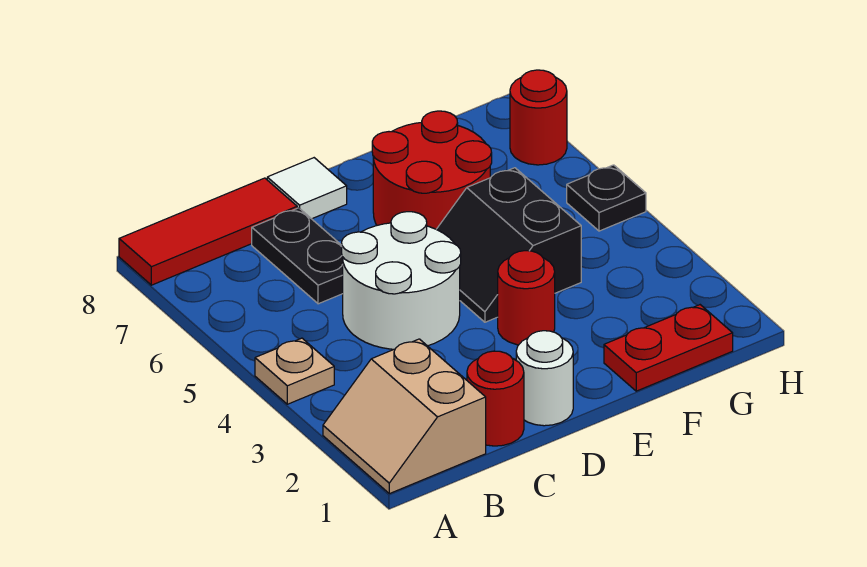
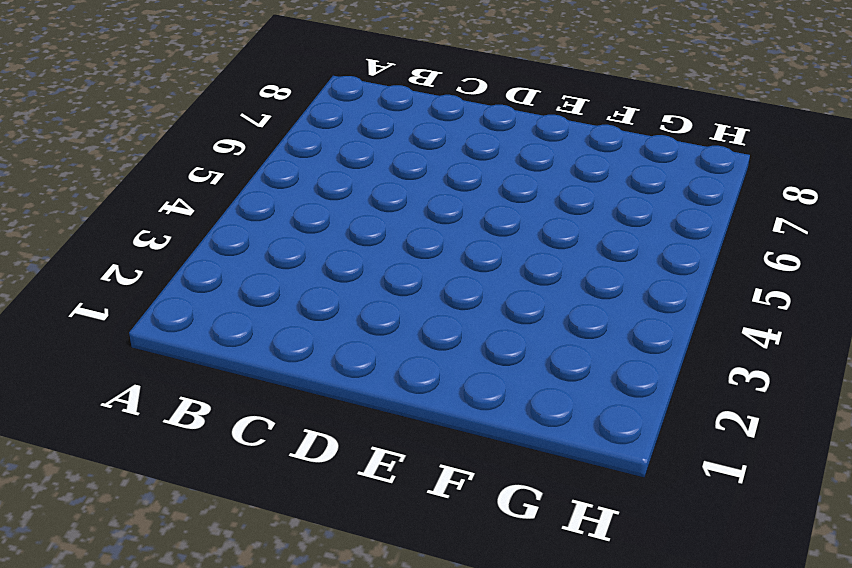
none -> tan 2x2 slope [323,339,486,494]
none -> tan 1x1 plate [255,338,334,404]
none -> red 1x3 tile [119,178,297,285]

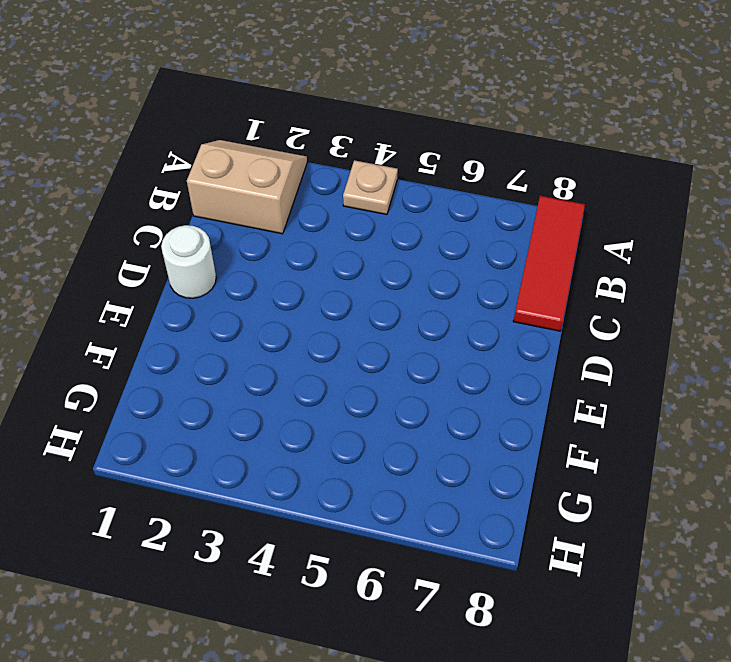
none -> red 1x1 round brick [467,351,524,446]
none -> white 2x2 round brick [342,212,461,349]
none -> black 1x2 plate [252,208,343,304]

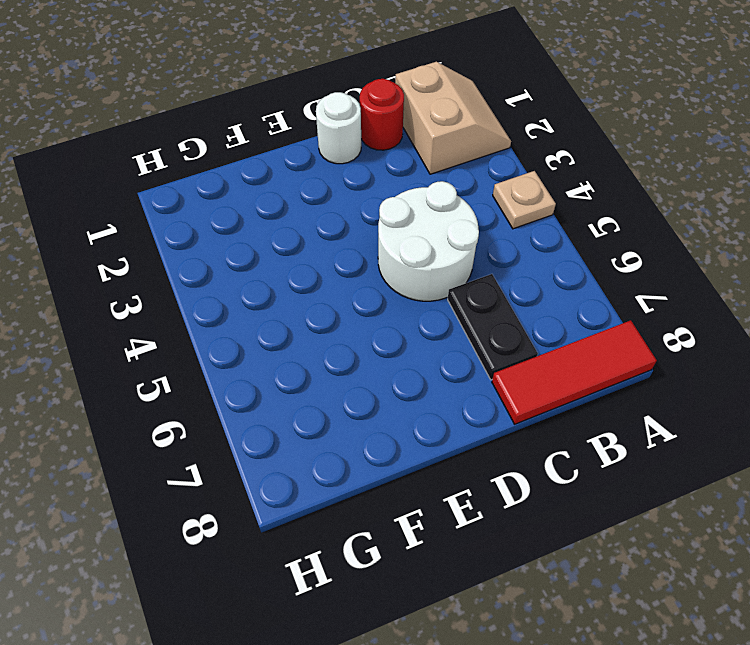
none -> white 1x1 tile [267,158,347,219]
none -> red 1x1 round brick [498,251,555,345]
none -> black 2x2 slope [436,168,581,322]

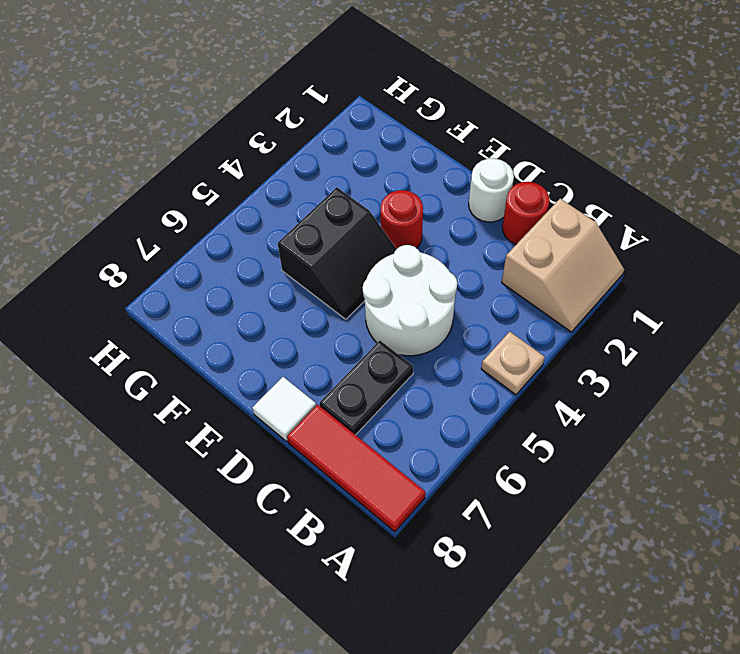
none -> red 2x2 round brick [372,111,492,229]
none -> red 1x2 plate [604,305,733,391]
none -> black 1x1 plate [567,165,646,231]

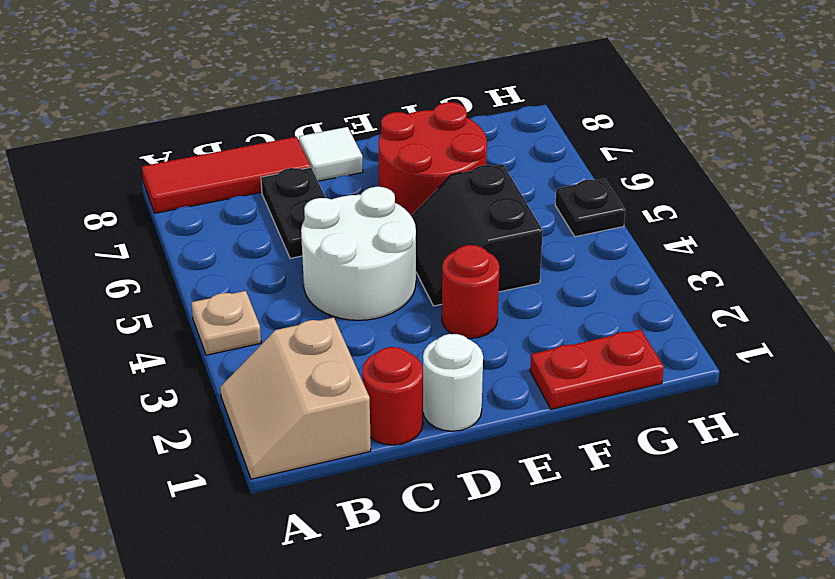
none -> red 1x1 round brick [510,70,567,165]

